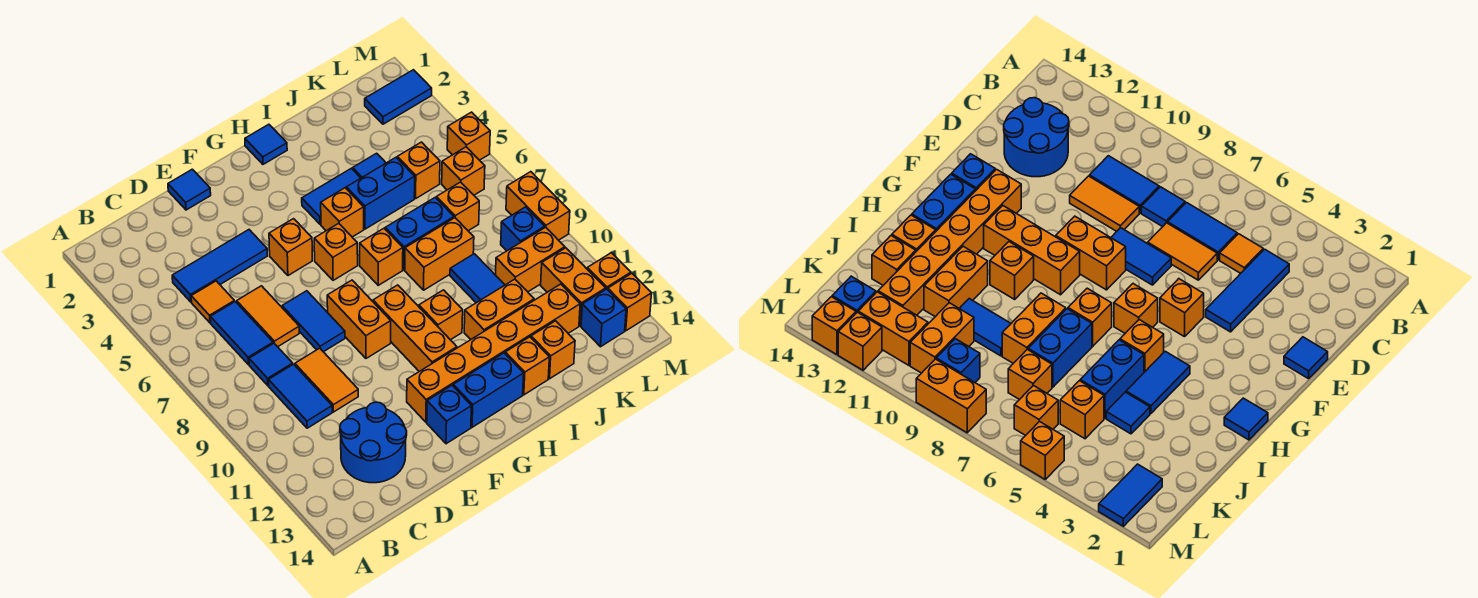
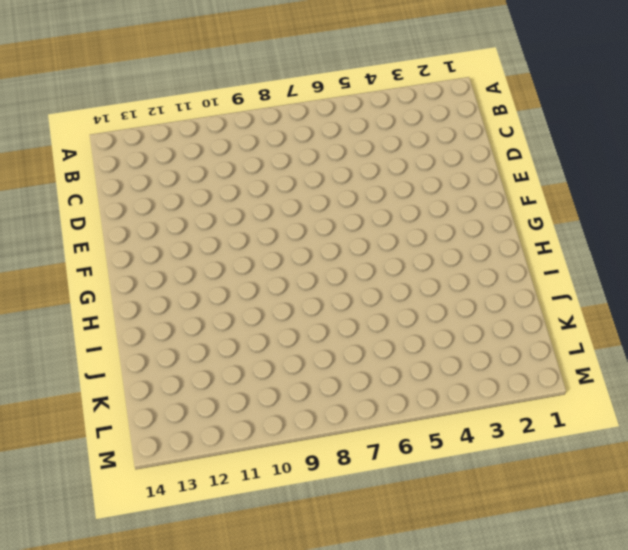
none -> blue 1x3 tile [172,230,267,302]
none -> orange 1x1 tile [191,281,234,323]
none -> blue 1x2 tile [210,302,273,364]
none -> blue 1x1 tile [249,343,293,385]

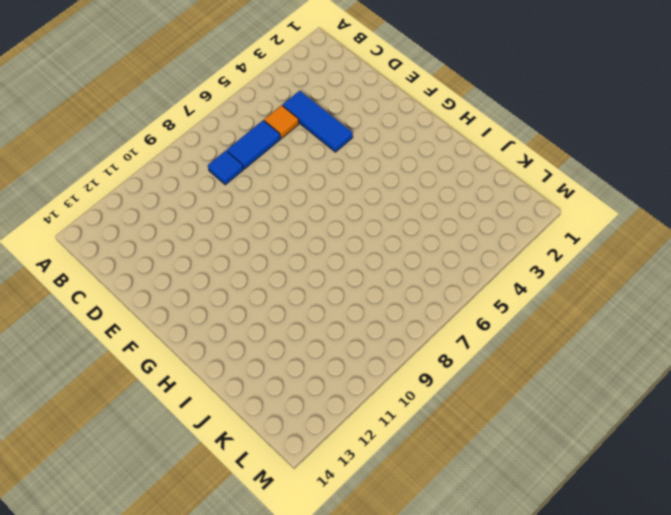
none -> blue 1x2 tile [269,364,332,428]
none -> blue 2x2 round brick [340,402,407,483]
none -> orange 1x2 tile [237,286,299,347]
none -> orange 1x2 tile [295,348,358,412]

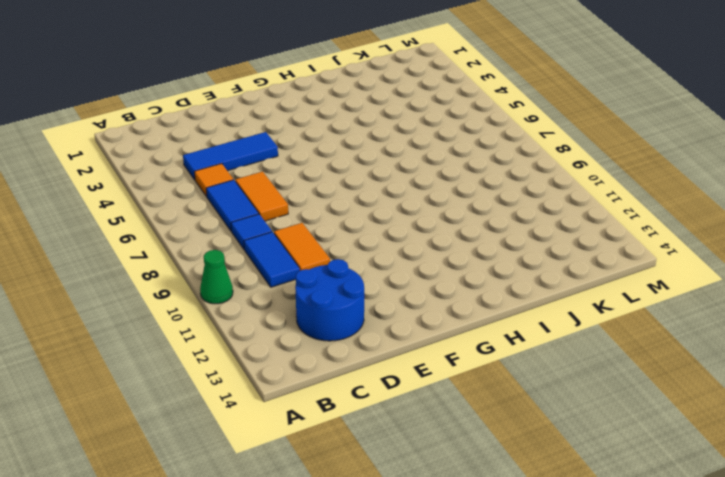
green 1x1 cone [200,250,233,304] -> none
none -> blue 1x1 tile [168,169,211,210]
none -> blue 1x2 tile [282,291,345,352]
none -> orange 1x1 brick [269,219,312,276]
none -> orange 1x2 brick [327,280,391,358]

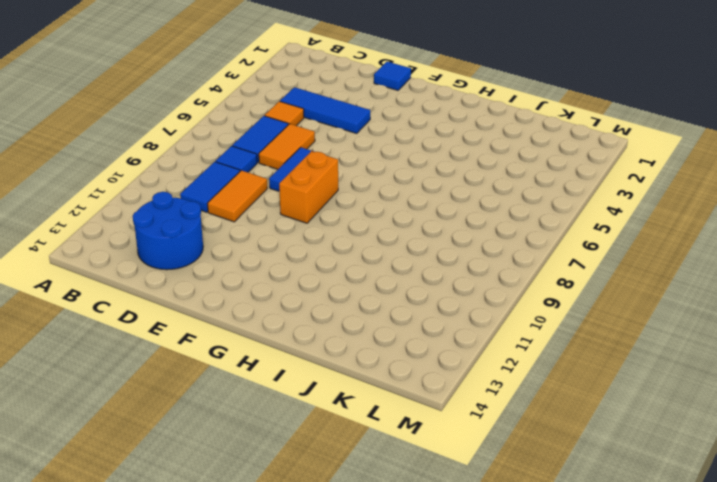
none -> orange 1x1 brick [269,219,312,276]
none -> orange 1x6 brick [407,284,580,422]
none -> blue 1x1 brick [427,386,472,444]
none -> orange 1x1 brick [314,223,358,280]

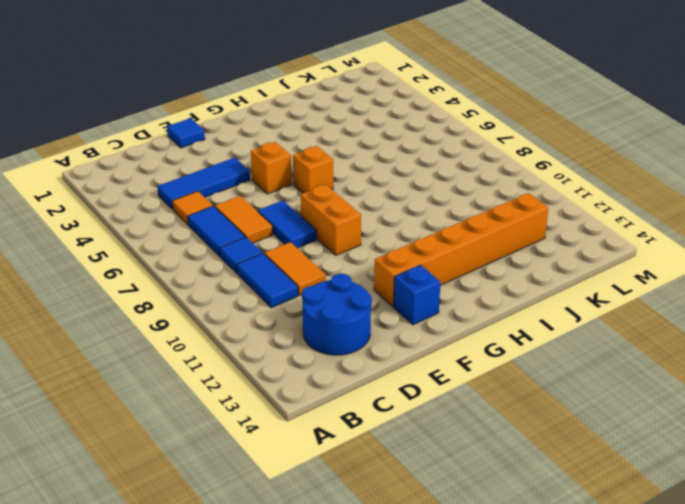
none -> orange 1x3 brick [373,285,457,371]
none -> blue 1x2 brick [453,353,524,427]
none -> blue 1x1 tile [245,124,287,164]
none -> blue 1x2 tile [302,168,360,224]

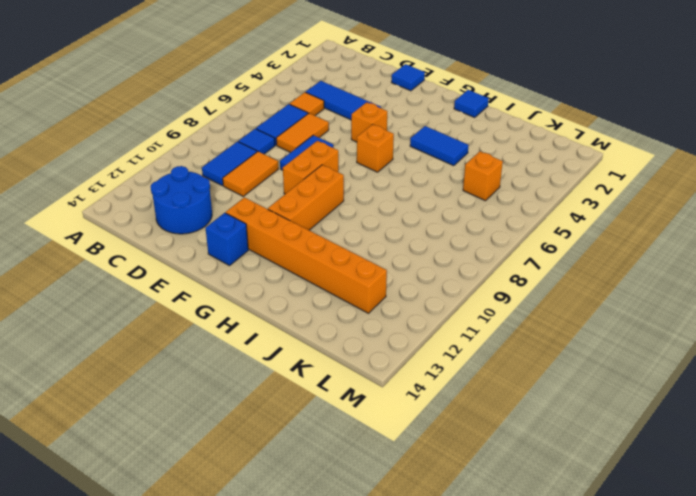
none -> blue 1x2 brick [453,353,524,427]
none -> orange 1x1 brick [321,188,364,237]
none -> orange 1x1 brick [360,228,403,285]
none -> orange 1x1 brick [419,290,463,340]

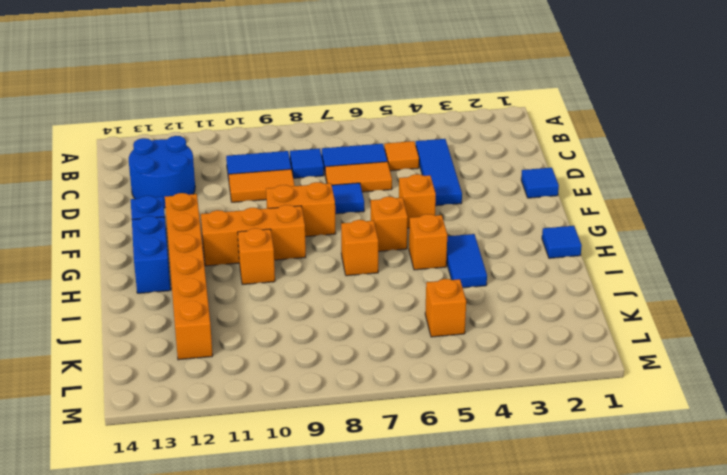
none -> blue 1x2 brick [346,158,415,229]
none -> blue 1x2 brick [385,198,454,270]
none -> orange 1x2 brick [405,218,474,290]
none -> orange 1x2 brick [464,279,534,339]

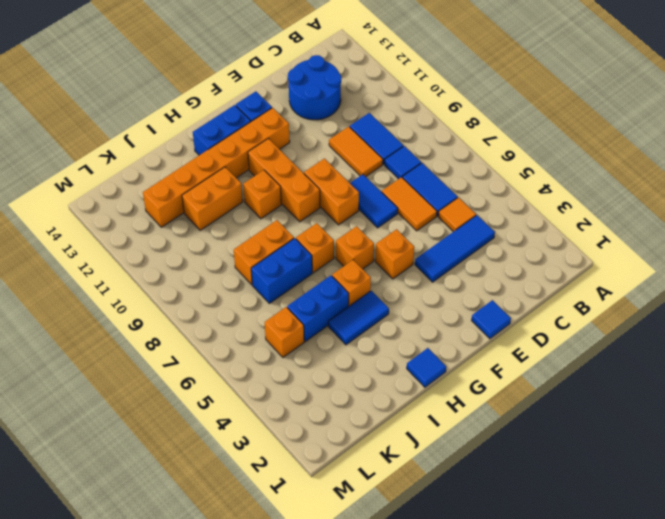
none -> orange 1x1 brick [505,337,549,395]
none -> blue 1x1 tile [353,153,386,178]
none -> blue 1x2 tile [450,254,505,303]
none -> orange 1x1 brick [531,321,575,379]

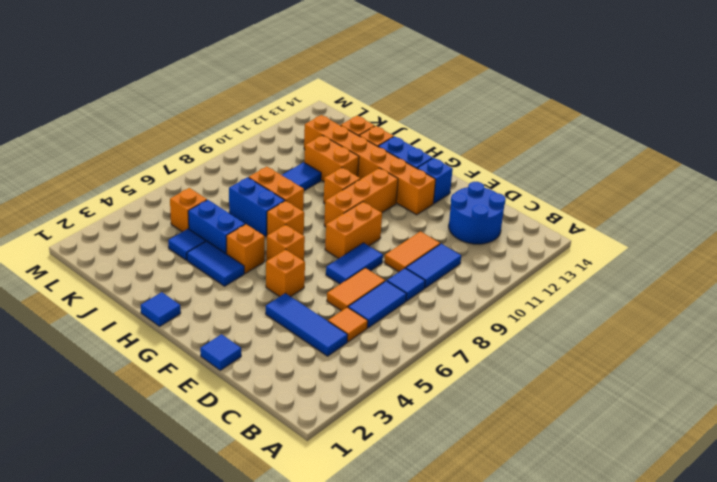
none -> orange 1x1 brick [436,182,479,231]
none -> orange 1x2 brick [496,227,565,292]
none -> blue 1x2 tile [365,70,432,124]
none -> orange 1x1 brick [442,147,485,195]

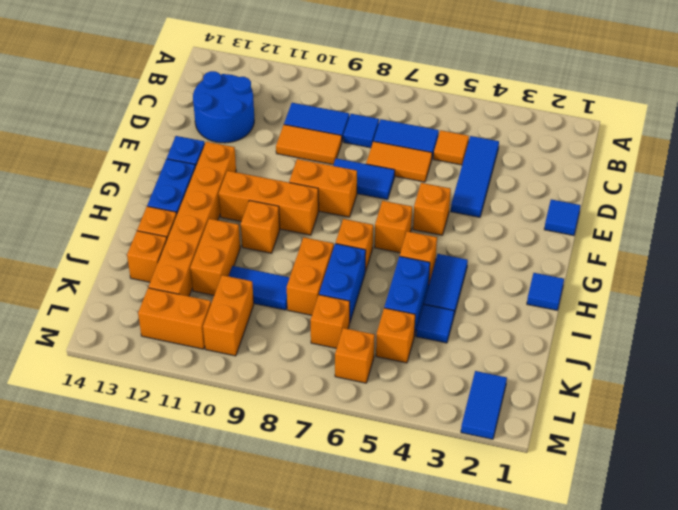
none -> blue 1x1 brick [501,207,545,251]
none -> blue 1x1 brick [581,289,626,347]
none -> orange 1x1 brick [447,112,490,160]
none -> orange 1x2 brick [506,172,570,240]

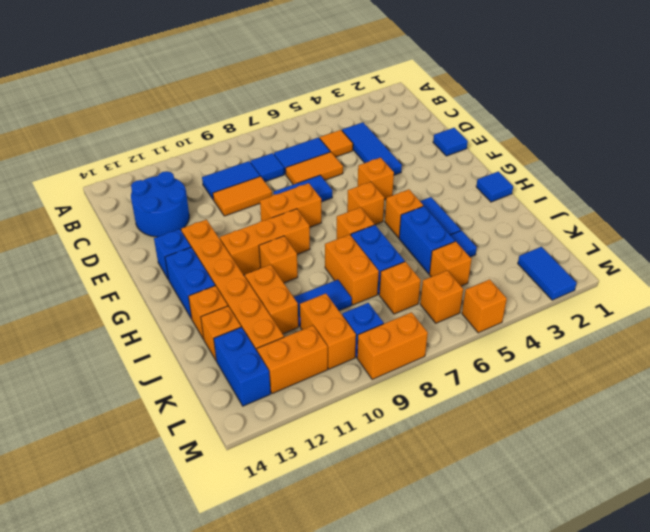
blue 1x2 brick [214,327,271,406] -> blue 1x1 brick [581,289,626,347]
none -> orange 1x1 brick [587,253,631,290]
none -> orange 1x1 brick [608,273,652,331]

